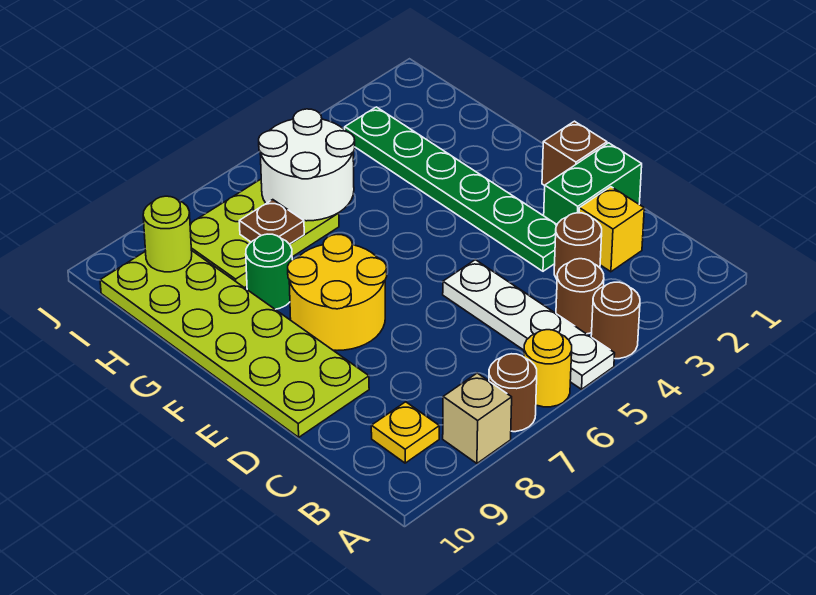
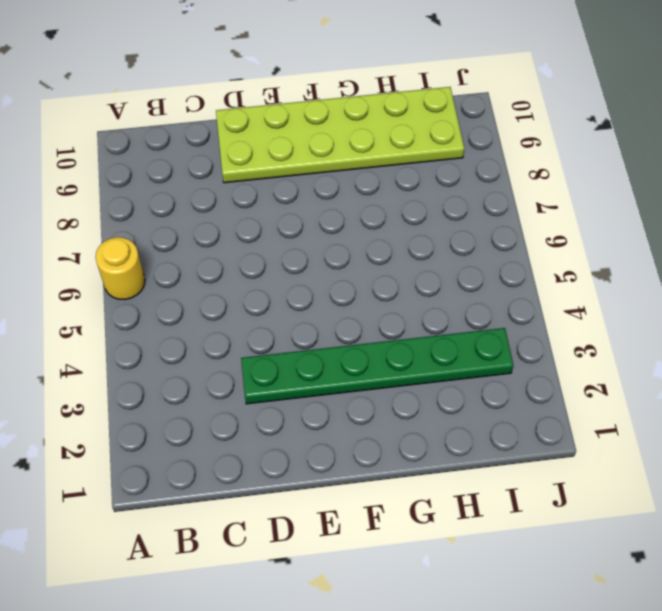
none -> brown 1x1 round brick [591,282,640,359]
none -> white 1x4 plate [443,260,615,389]
none -> brown 1x1 round brick [489,354,537,432]

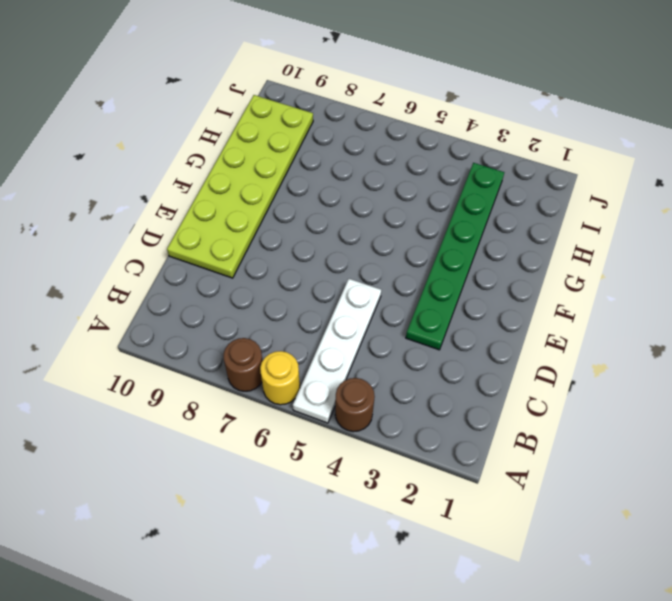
none -> tan 1x1 brick [443,373,512,463]
none -> brown 1x1 round brick [556,259,604,334]
none -> yellow 1x1 plate [371,402,439,463]

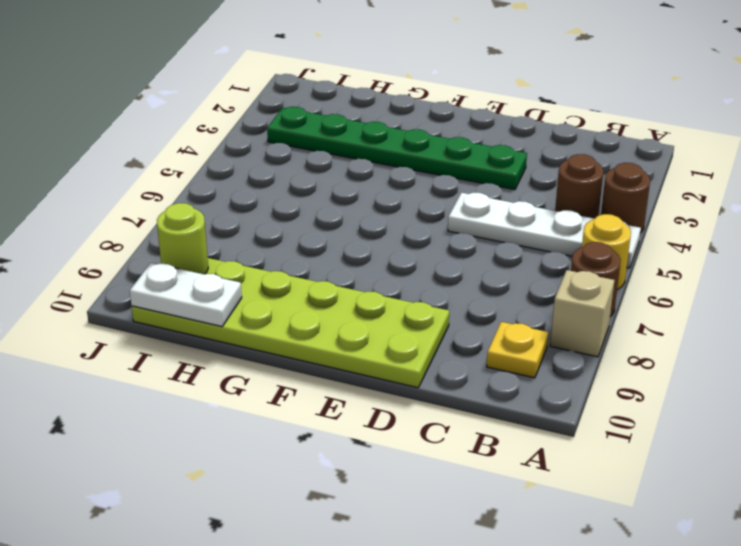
white 1x2 plate [130,263,242,327] -> none
none -> yellow 1x1 brick [579,187,644,272]
none -> brown 1x1 round brick [554,213,602,279]
none -> green 1x2 brick [544,143,642,224]

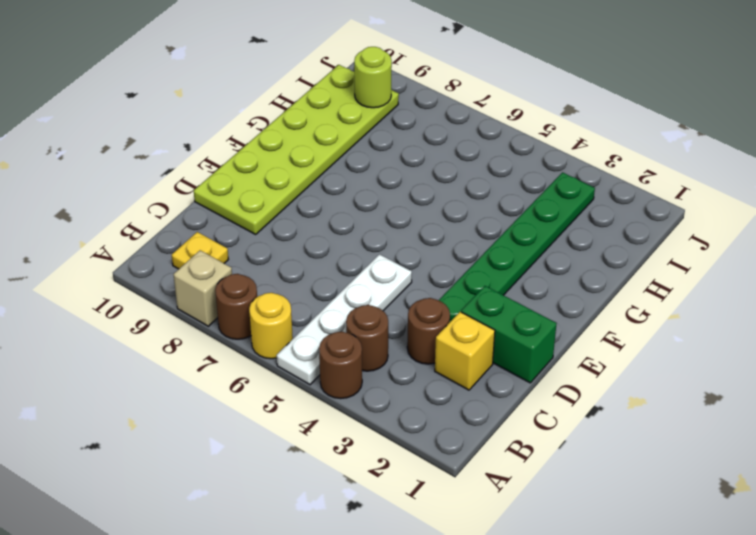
none -> brown 1x1 brick [542,121,607,186]
none -> yellow 2x2 round brick [288,235,387,350]
none -> green 1x1 round brick [246,234,292,309]

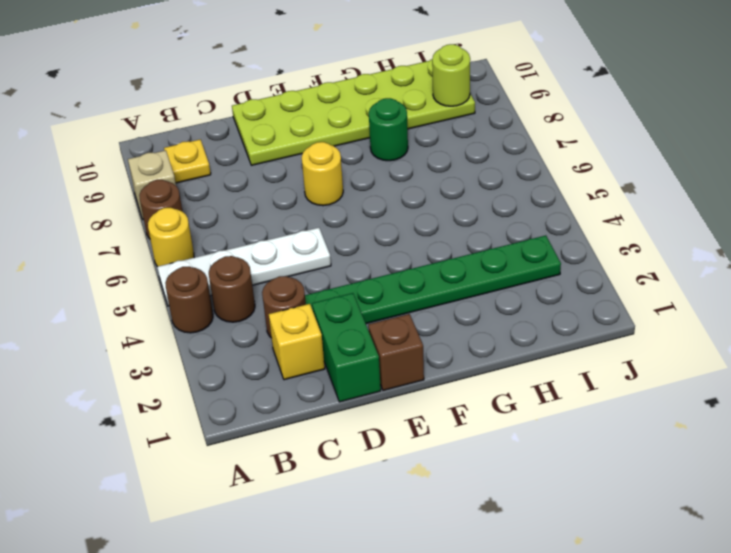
yellow 1x1 round brick [302,142,343,206] -> yellow 2x2 round brick [288,235,387,350]
none -> lime 2x3 plate [190,179,339,288]
none -> white 2x2 round brick [259,109,355,221]
none -> brown 1x1 plate [239,200,304,244]

